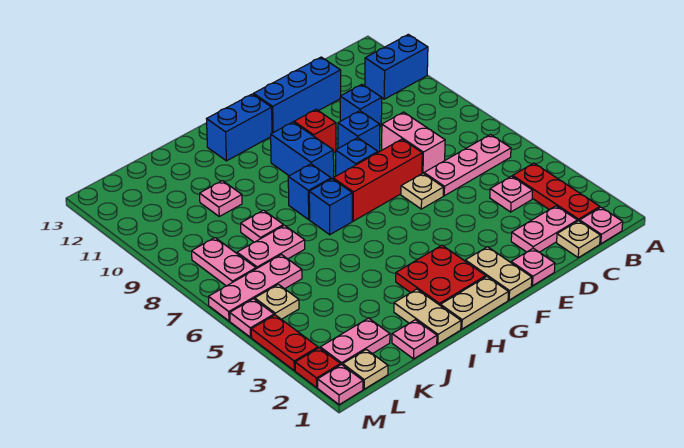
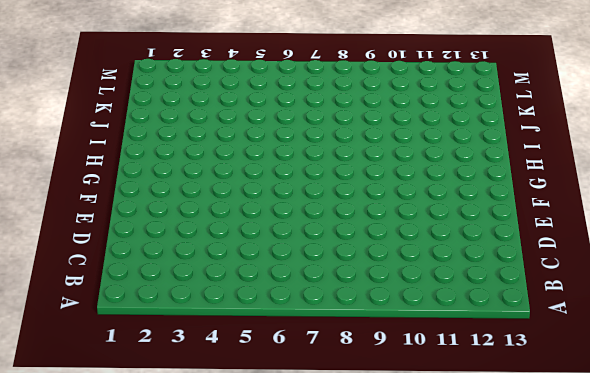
none -> blue 1x2 brick [365,34,428,99]
none -> pink 1x1 plate [580,207,623,244]
none -> red 1x3 plate [513,163,600,221]
none -> pink 1x3 plate [424,135,511,196]

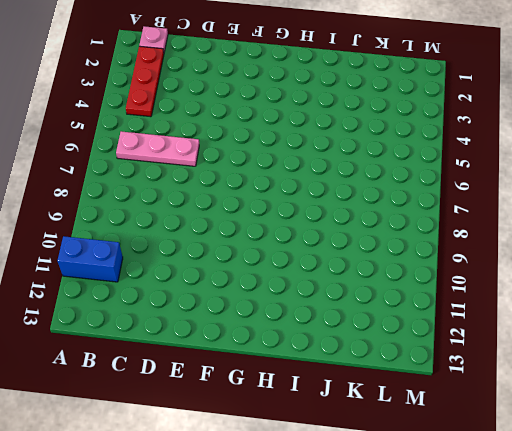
none -> tan 1x1 plate [557,221,600,257]
none -> pink 1x2 plate [511,206,577,252]
none -> pink 1x1 plate [490,176,533,212]
none -> pink 1x2 brick [382,112,445,174]

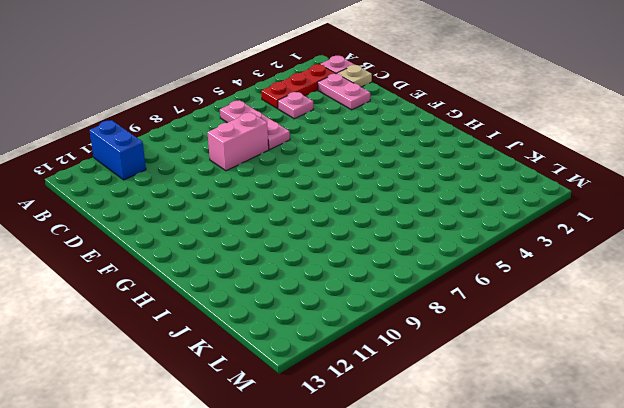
none -> blue 1x1 brick [340,84,382,127]
none -> blue 1x3 brick [254,57,341,133]
none -> pink 1x1 plate [511,248,555,286]
none -> tan 1x1 plate [401,173,443,209]

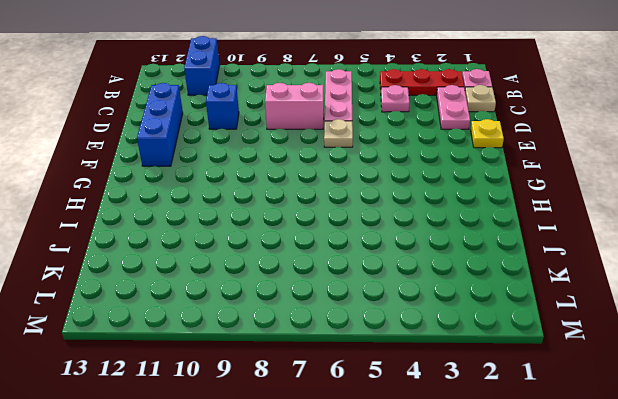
yellow 1x1 plate [471,119,504,148] -> pink 1x1 plate [511,248,555,286]
none -> red 1x3 brick [333,139,422,221]
none -> blue 1x1 brick [338,111,380,152]
none -> tan 1x2 plate [465,247,532,300]
none -> blue 1x1 brick [336,138,378,176]

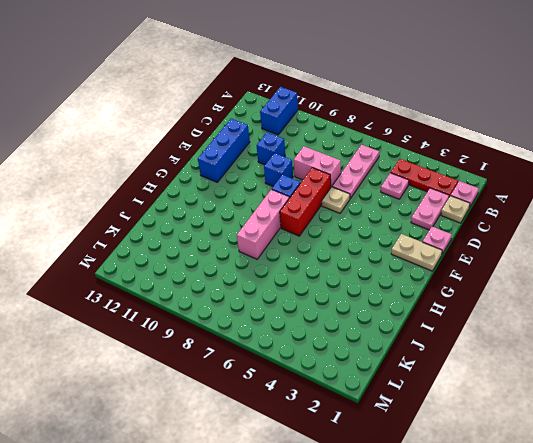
pink 1x3 brick [237,189,289,259] -> blue 1x1 brick [288,164,331,219]
none -> red 1x1 brick [294,109,336,153]
none -> tan 1x2 plate [441,276,508,329]
none -> red 2x2 plate [396,245,486,306]
none -> blue 1x2 brick [271,122,334,179]

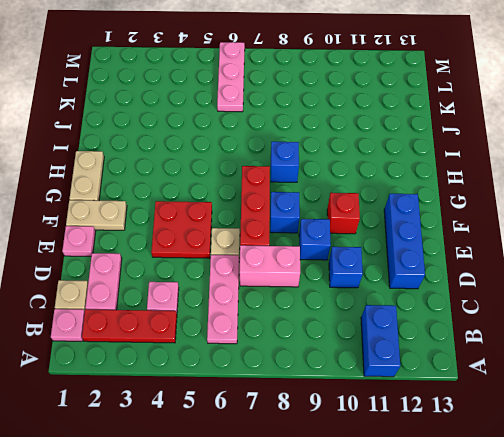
red 2x2 plate [151,201,212,258] -> red 2x2 plate moved to [396,245,486,306]
none -> blue 1x2 brick [271,122,334,179]
none -> blue 1x2 brick [207,94,272,161]
none -> blue 1x1 brick [309,179,352,235]
none -> tan 1x2 plate [394,289,461,344]

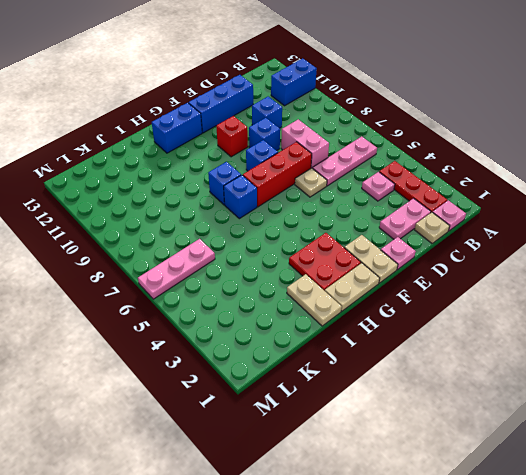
none -> blue 1x2 brick [271,122,334,179]
none -> pink 1x1 plate [392,320,437,359]
none -> pink 1x2 plate [237,225,305,269]
none -> pink 1x1 plate [241,210,284,242]

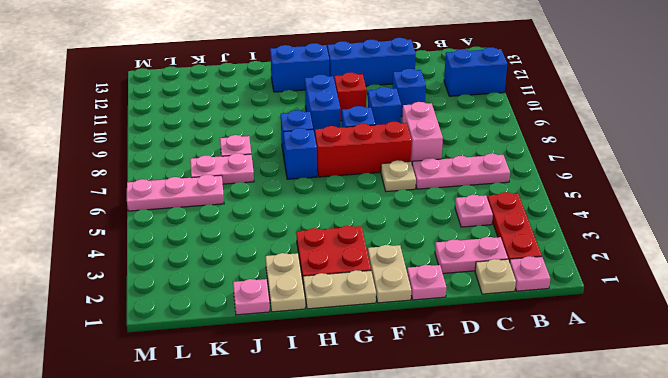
none -> pink 1x1 plate [200,181,242,216]
none -> pink 1x2 plate [320,318,390,365]
none -> tan 1x1 plate [343,349,388,389]
none -> tan 1x1 plate [255,284,299,319]

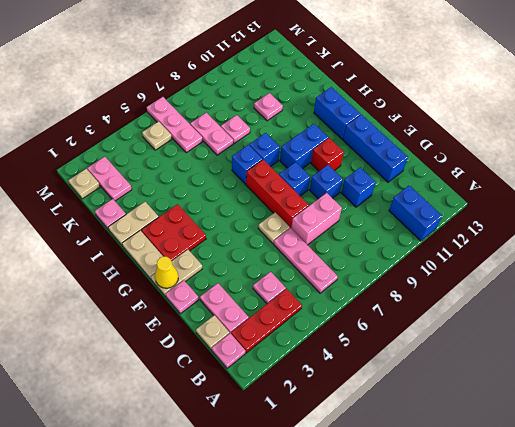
yellow 1x1 cone [155,257,178,288] -> none
none -> pink 1x2 plate [192,238,256,286]
none -> pink 1x1 plate [318,364,363,405]
none -> red 1x1 plate [295,348,340,387]
none -> red 1x2 plate [251,315,318,370]

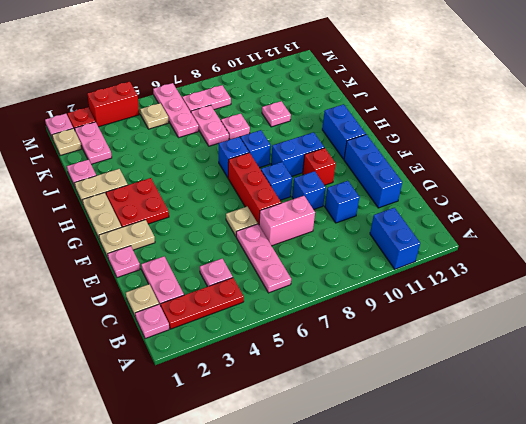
red 1x2 brick [88,82,139,127] -> red 1x2 plate [251,315,318,370]
none -> pink 1x1 plate [230,299,274,337]

